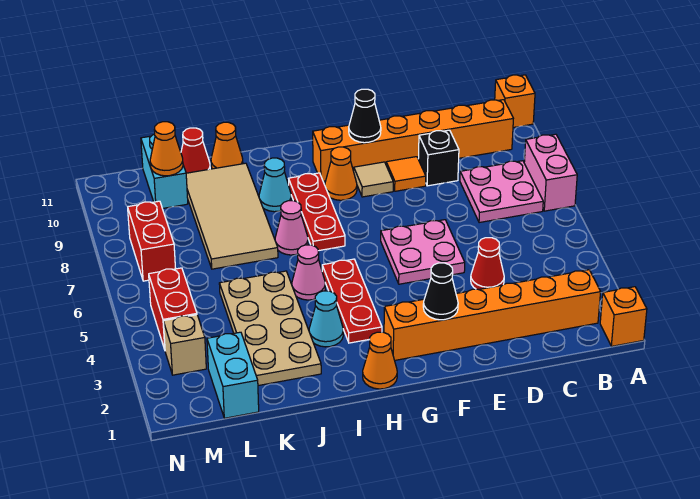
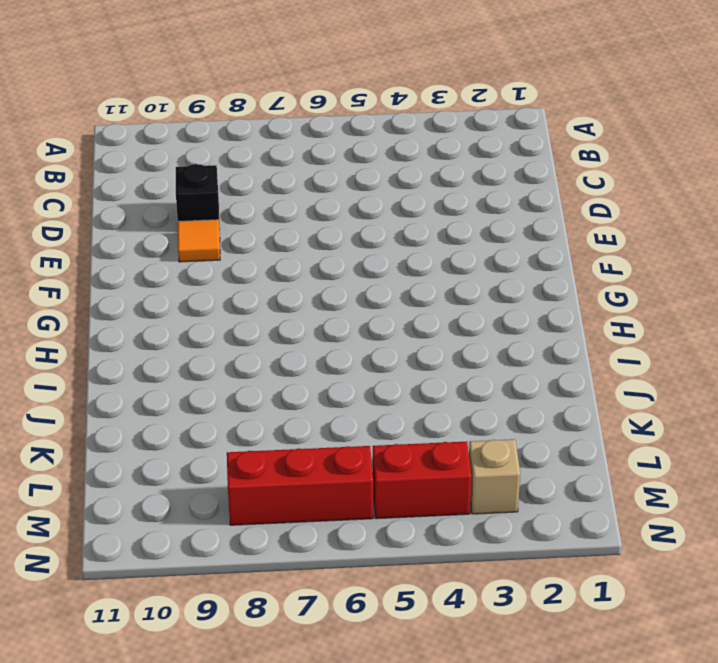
red 1x3 brick [227,446,373,525] -> red 1x2 brick [128,201,176,281]
none -> orange 1x1 brick [600,287,647,346]
none -> pink 1x2 brick [524,134,577,211]
none -> orange 1x1 brick [495,75,535,127]
none -> orange 1x6 brick [384,270,601,360]

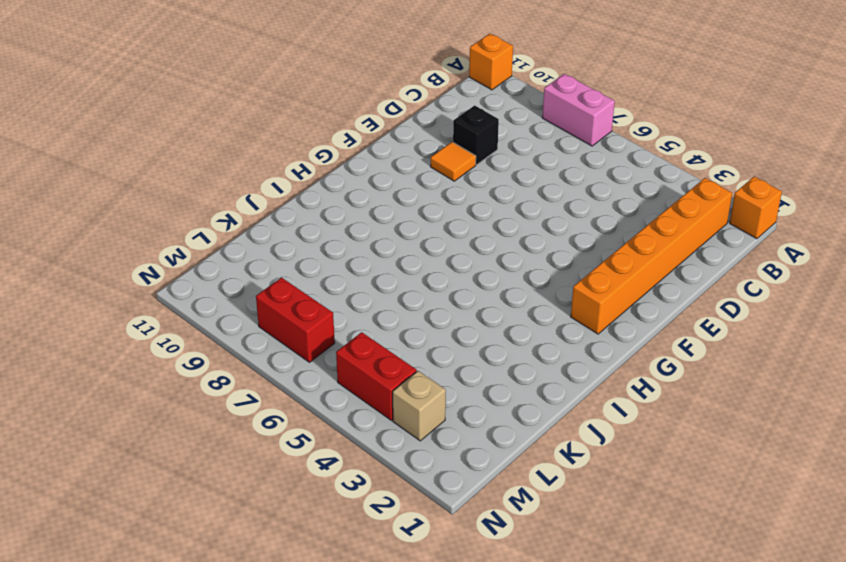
none -> pink 2x2 plate [460,161,543,223]
none -> orange 1x6 brick [313,100,513,181]
none -> red 1x1 cone [471,238,504,290]
none -> pink 2x2 plate [381,220,465,284]

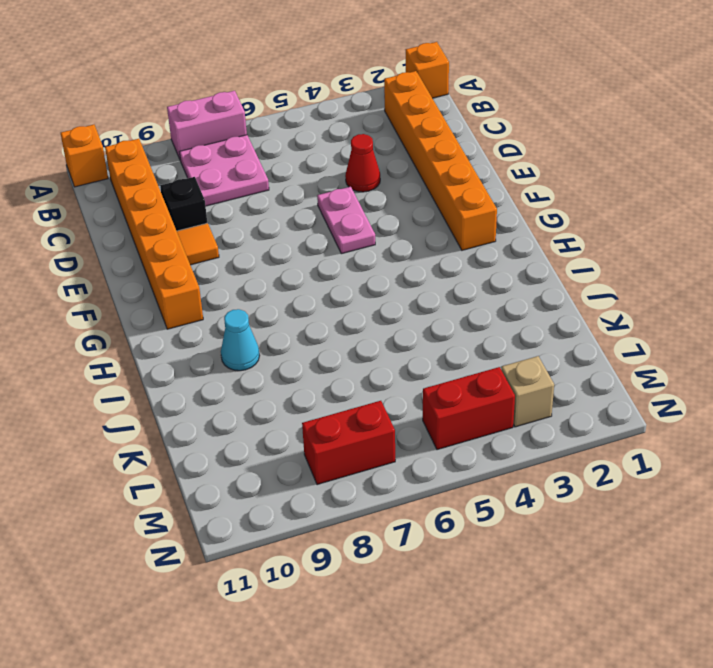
pink 1x2 plate [317,187,375,254] -> pink 2x2 plate [381,220,465,284]
none -> tan 1x1 tile [354,162,393,197]
none -> orange 1x1 cone [325,147,357,200]
none -> orange 1x1 cone [363,332,397,389]
none -> red 1x3 plate [322,259,382,343]

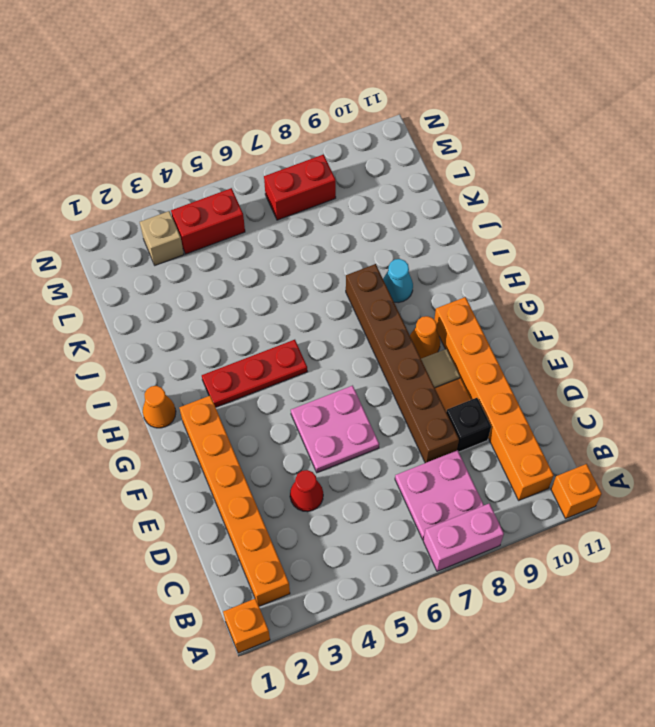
brown 1x6 brick [346,264,459,463] -> red 1x3 plate [289,173,345,251]
none -> cyan 1x1 cone [309,291,343,347]
none -> pink 1x1 cone [292,245,325,300]
none -> pink 1x1 cone [275,201,308,255]
none -> tan 2x4 plate [219,271,321,386]

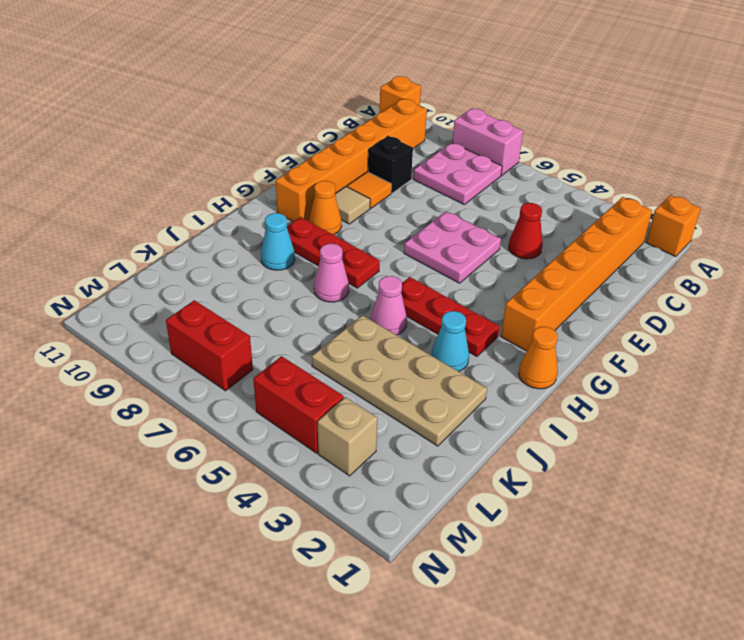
none -> tan 2x4 tile [186,163,278,269]
none -> orange 1x1 cone [211,122,243,169]
none -> red 1x1 cone [181,128,210,173]
none -> cyan 1x2 brick [207,332,259,418]

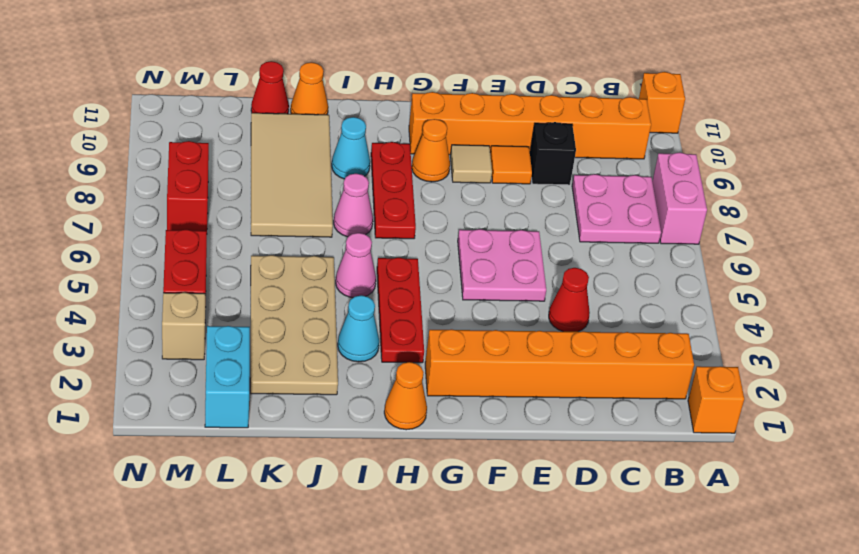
none -> cyan 1x2 brick [141,134,188,209]
none -> black 1x1 cone [423,263,458,320]
none -> black 1x1 cone [349,89,381,143]
none -> orange 1x1 cone [150,122,183,176]

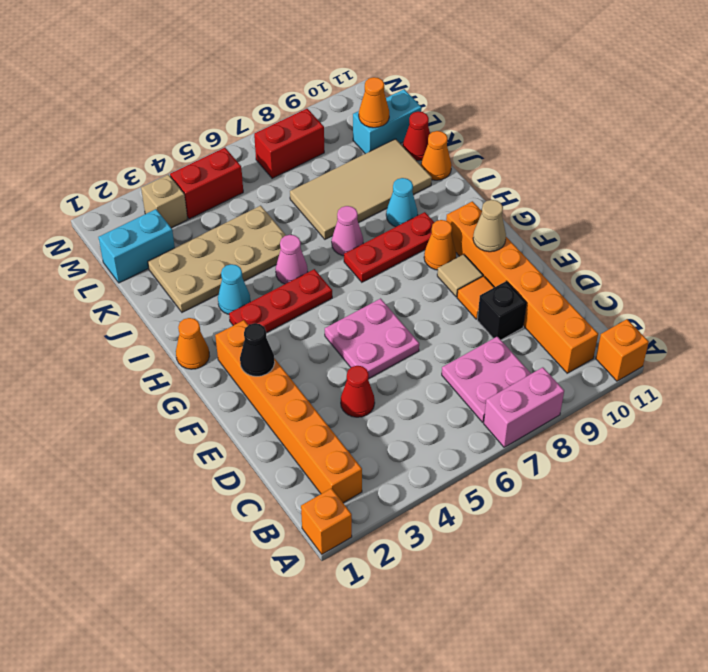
tan 1x1 cone [473,200,506,252] -> black 1x1 cone [349,89,381,143]

